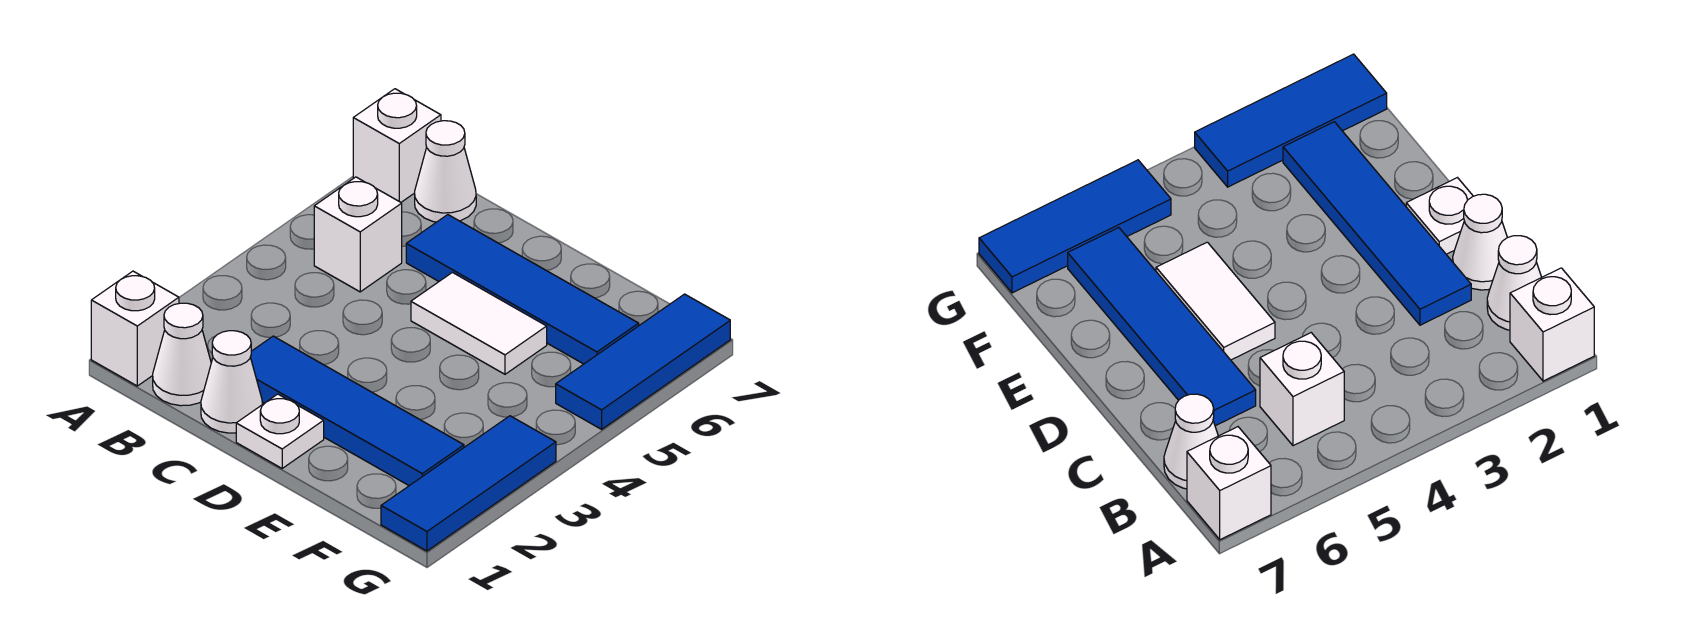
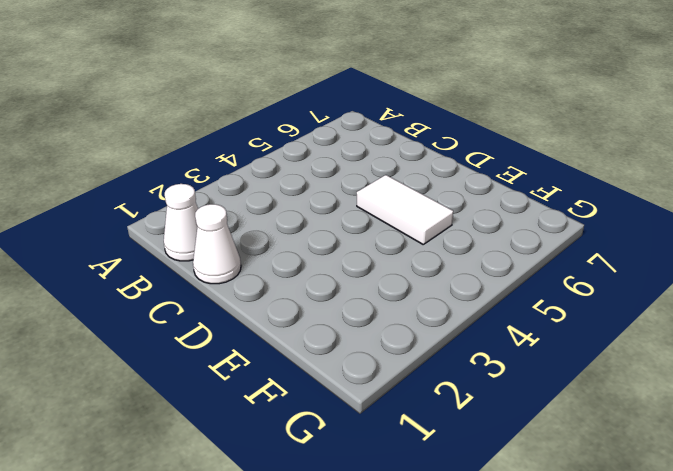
none -> white 1x1 brick [91,271,179,386]
none -> white 1x1 brick [353,89,441,202]
none -> white 1x1 brick [314,177,402,292]

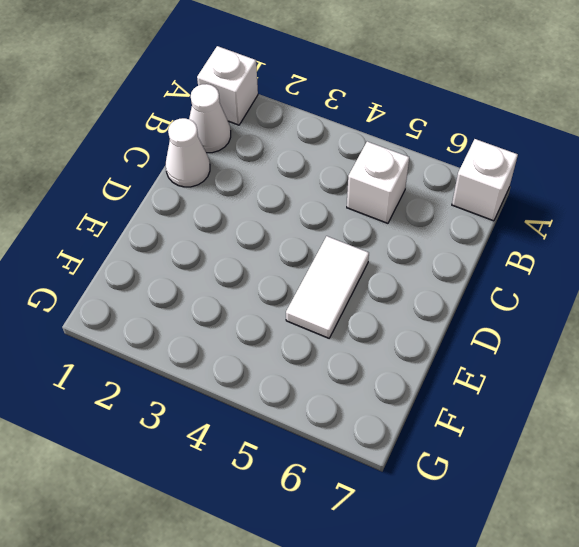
none -> white 1x1 cone [415,121,476,222]
none -> blue 1x4 tile [250,336,464,486]
none -> blue 1x4 tile [406,215,639,364]

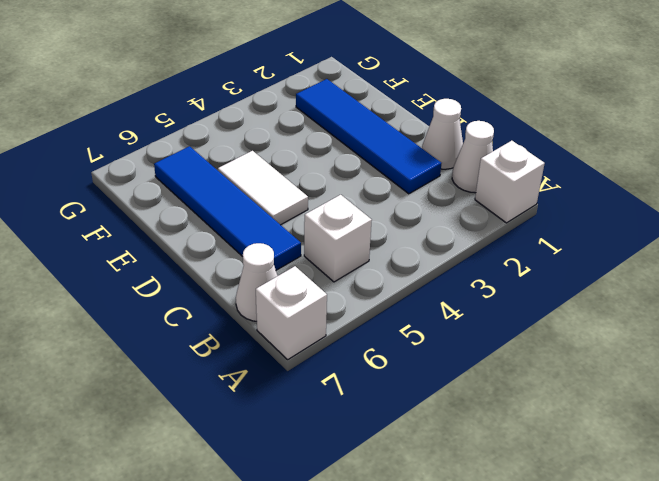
none -> white 1x1 plate [236,394,324,468]
none -> blue 1x3 tile [381,416,556,551]
none -> blue 1x3 tile [556,294,730,429]

